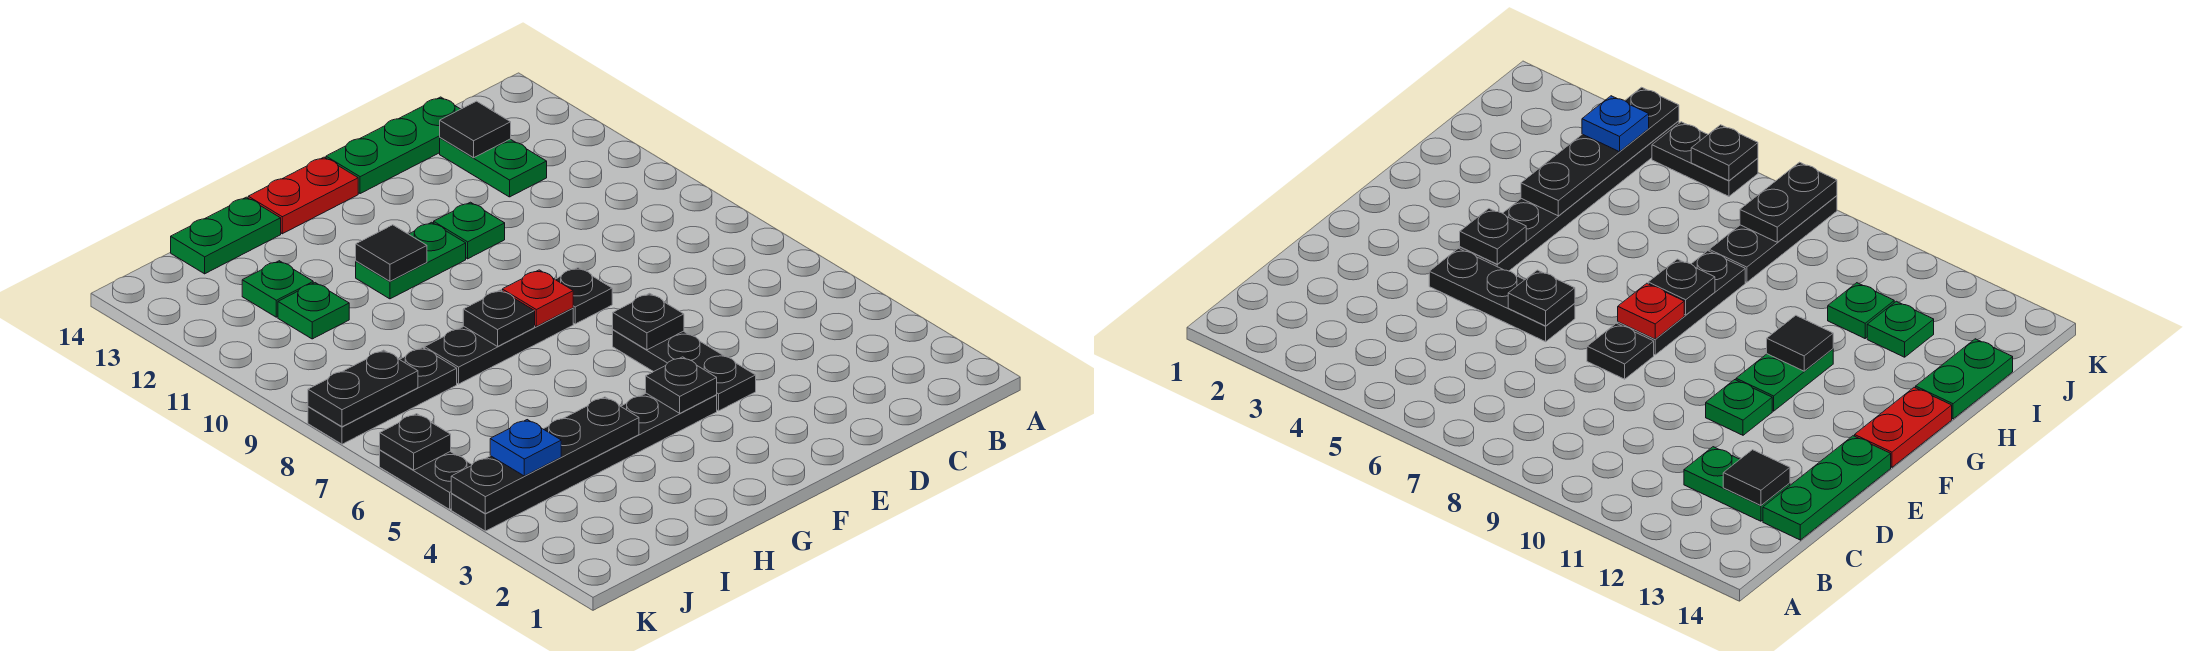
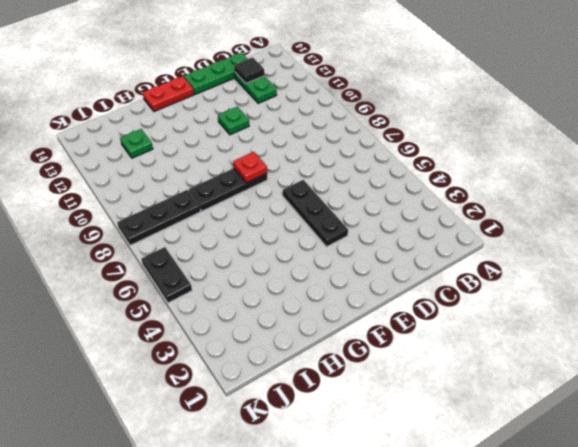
none -> black 1x1 plate [555,268,612,324]
none -> black 1x6 plate [451,393,717,531]
none -> green 1x2 plate [356,222,466,299]

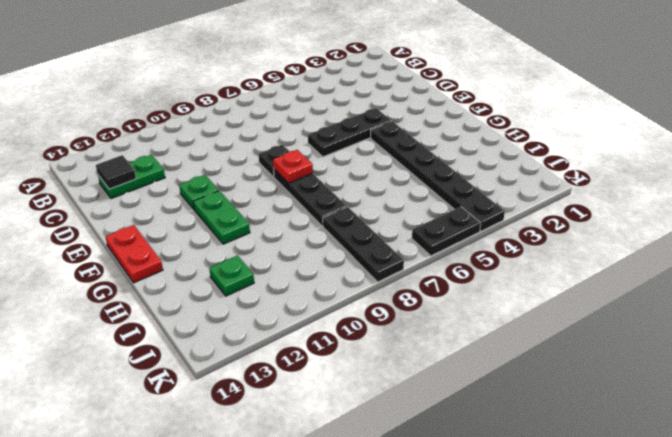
none -> green 1x3 plate [326,97,460,194]
none -> green 1x2 plate [171,197,281,274]
none -> green 1x1 plate [278,283,349,339]

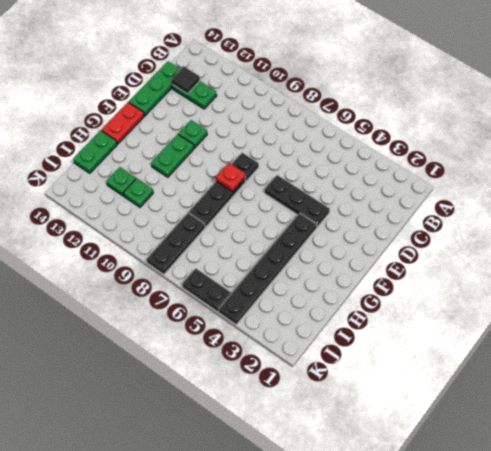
none -> black 1x1 plate [613,293,684,350]
none -> black 1x1 plate [646,357,717,413]
none -> black 1x1 plate [463,290,535,347]

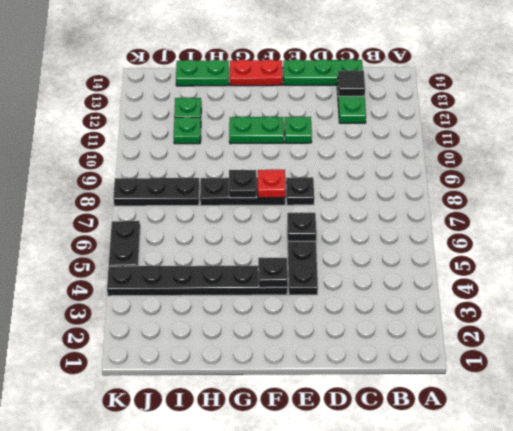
none -> black 1x1 tile [356,225,427,281]
none -> black 1x4 plate [451,397,639,514]
none -> black 1x2 plate [308,350,418,427]

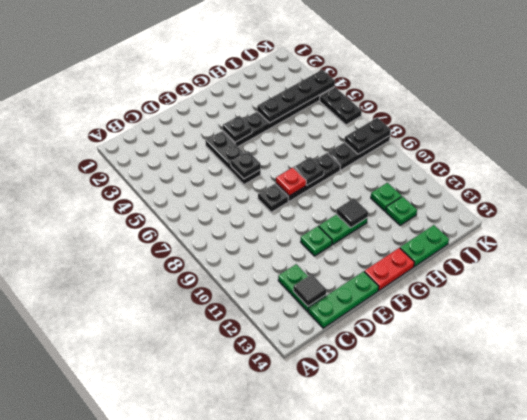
none -> black 1x1 plate [380,414,451,470]
none -> blue 1x1 plate [490,420,561,476]

